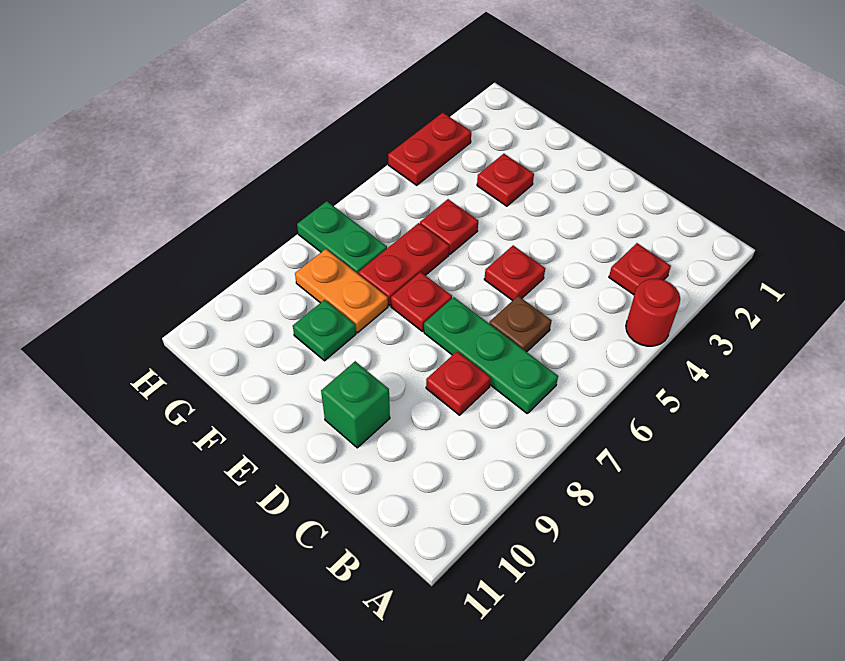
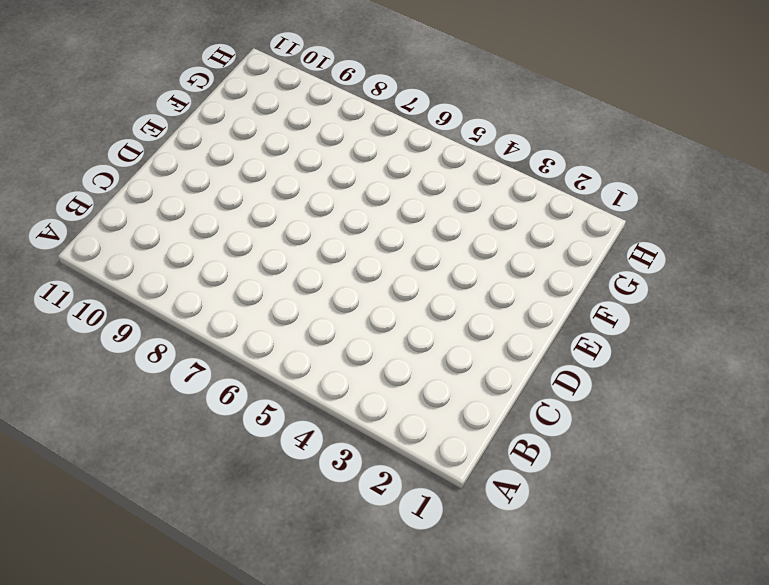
none -> red 1x1 round brick [626,279,680,346]
none -> red 1x1 plate [609,243,671,295]
none -> green 1x3 plate [424,297,558,413]

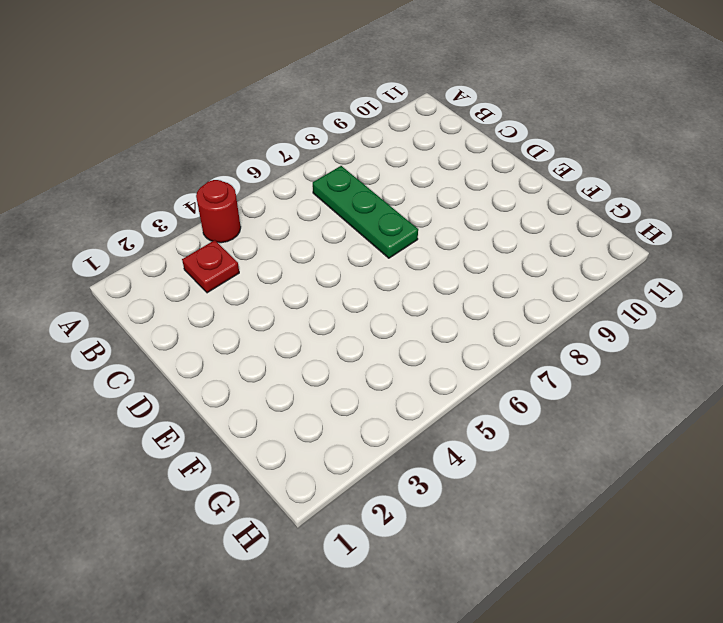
none -> brown 1x1 plate [489,296,552,352]
none -> red 1x1 plate [426,351,491,415]
none -> red 1x1 plate [484,246,545,301]

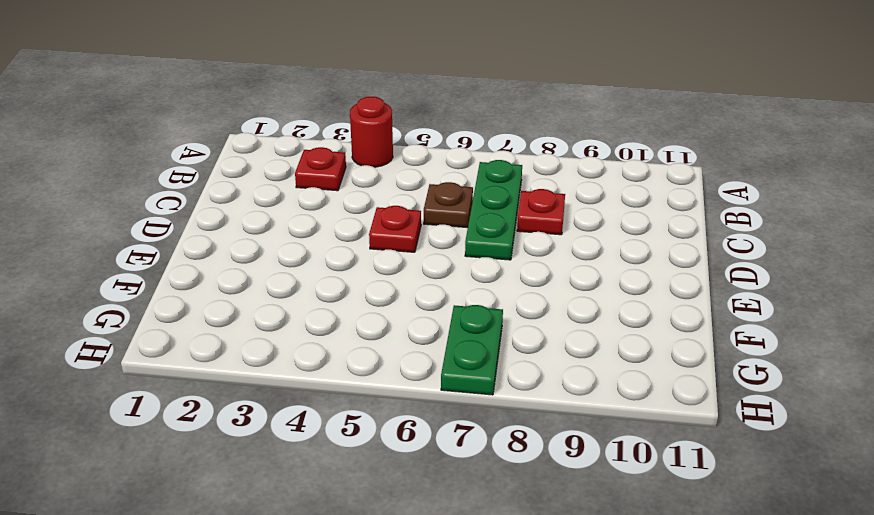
none -> green 1x1 brick [321,361,390,448]
none -> red 1x1 plate [391,272,452,331]
none -> red 1x1 plate [477,154,534,206]

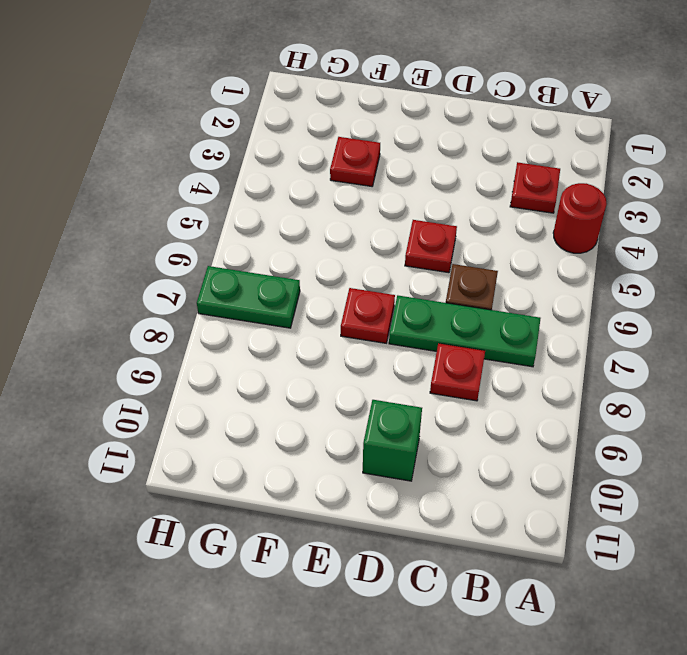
none -> red 1x1 plate [420,199,478,254]
none -> red 1x2 plate [359,223,449,306]
none -> orange 1x2 plate [295,249,388,333]

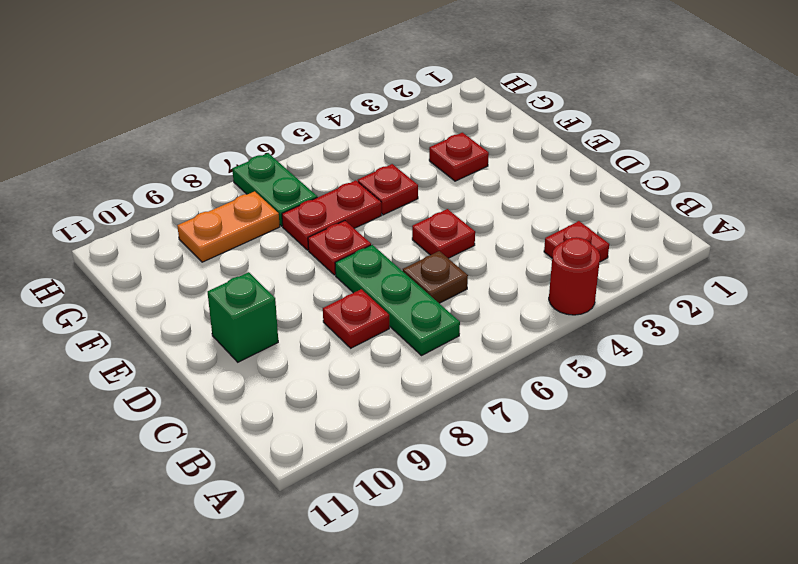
orange 1x2 plate [177,191,280,262] -> orange 1x2 plate turned to [295,249,388,333]
none -> green 1x1 plate [293,300,356,361]
none -> red 1x2 plate [388,113,471,185]

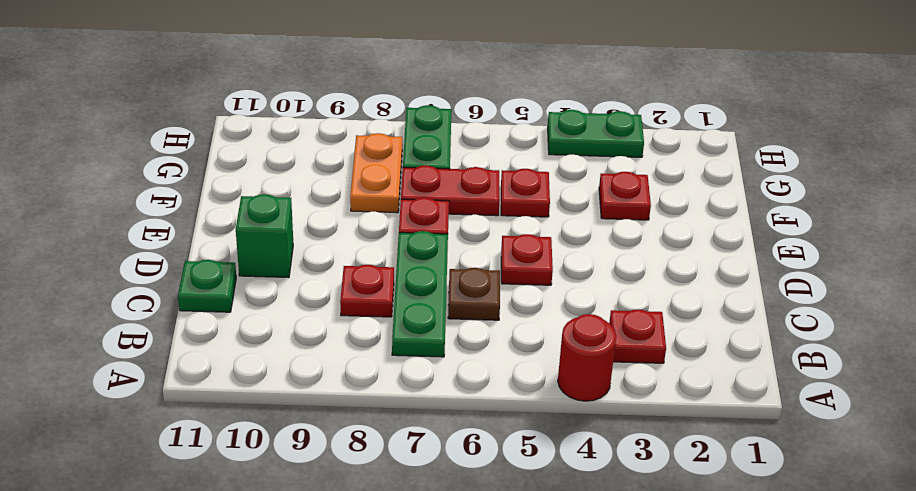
green 1x1 plate [178,260,236,312] -> green 1x1 plate moved to [293,300,356,361]
green 1x2 plate [548,110,644,157] -> red 1x2 plate [388,113,471,185]

